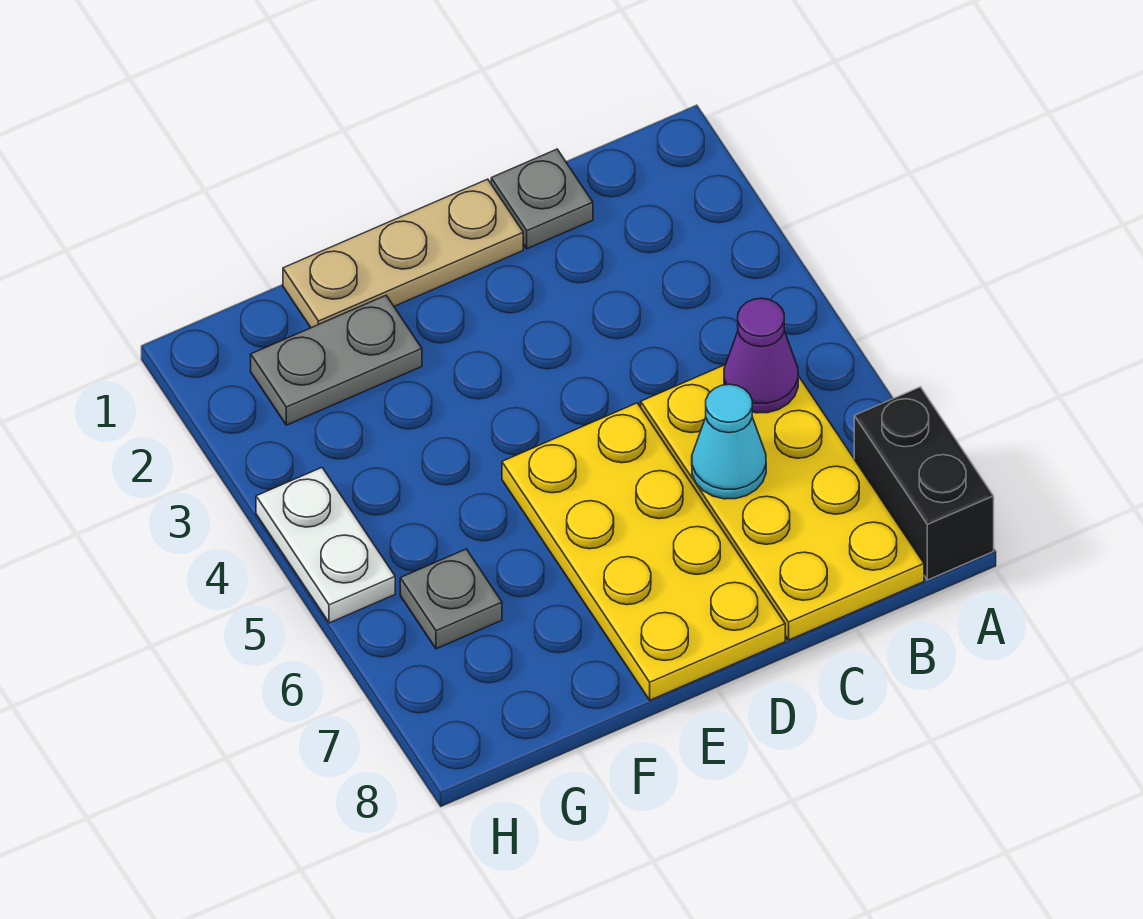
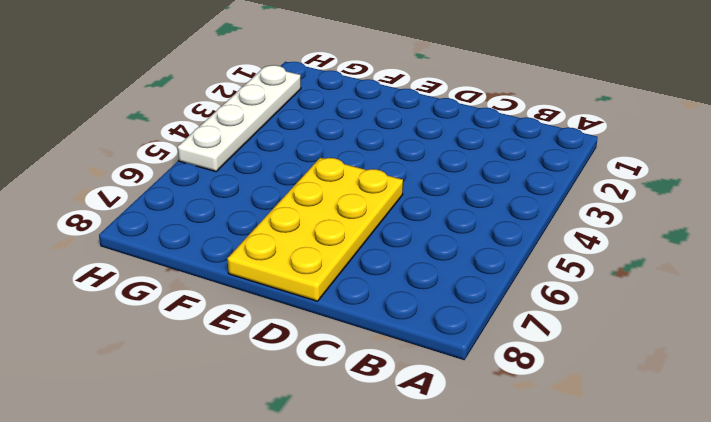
white 1x4 plate [178,65,301,171] -> white 1x2 plate [256,468,395,623]
none -> black 1x2 brick [854,387,994,580]
none -> yellow 2x4 plate [641,365,924,640]

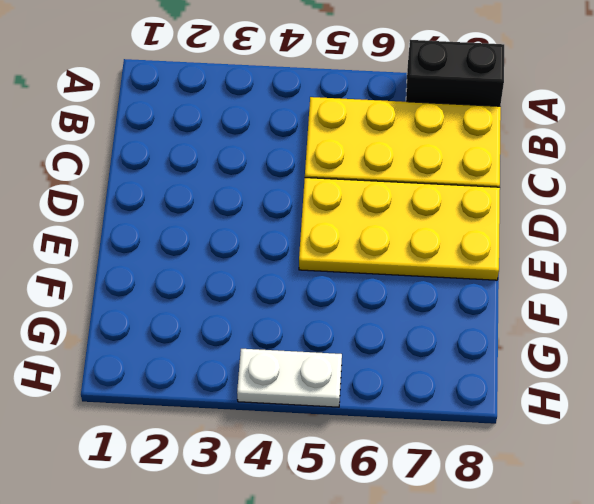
none -> grey 1x1 plate [491,149,593,249]
none -> tan 1x3 plate [283,179,523,328]

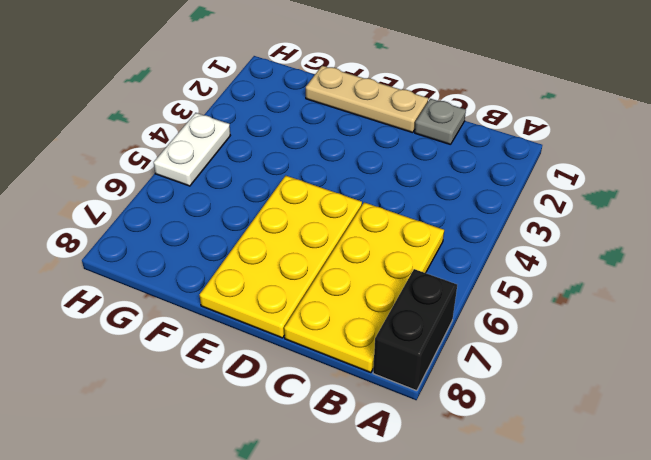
none -> grey 1x2 plate [251,296,422,425]
none -> grey 1x1 plate [400,549,502,649]

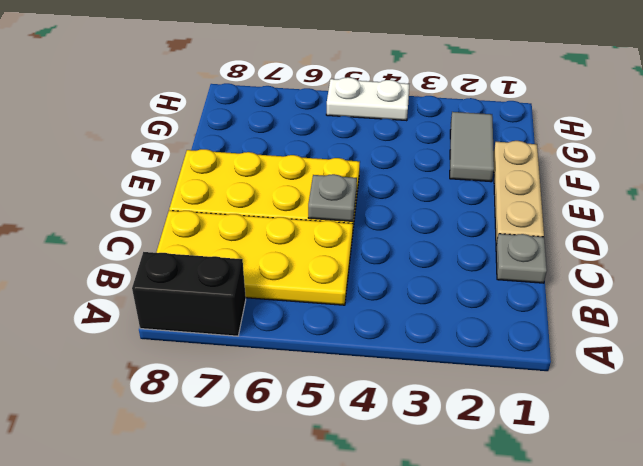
grey 1x1 plate [308,174,357,221] -> grey 1x1 plate moved to [400,549,502,649]
grey 1x2 tile [450,112,494,182] -> grey 1x2 plate [251,296,422,425]
none -> purple 1x1 cone [724,298,798,413]
none -> cyan 1x1 cone [692,384,766,499]

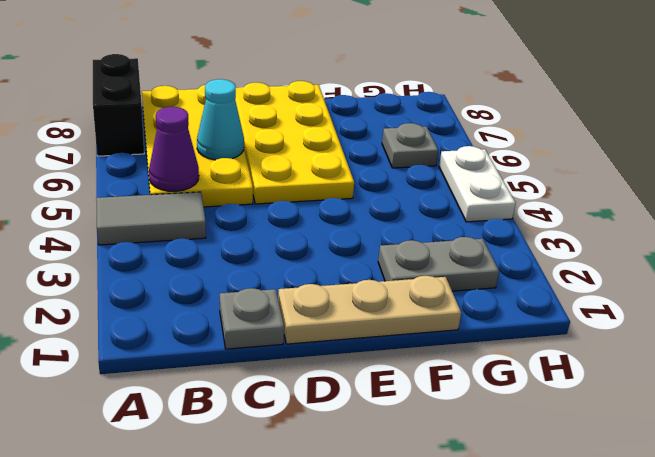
grey 1x2 tile [96,192,206,245] -> none

